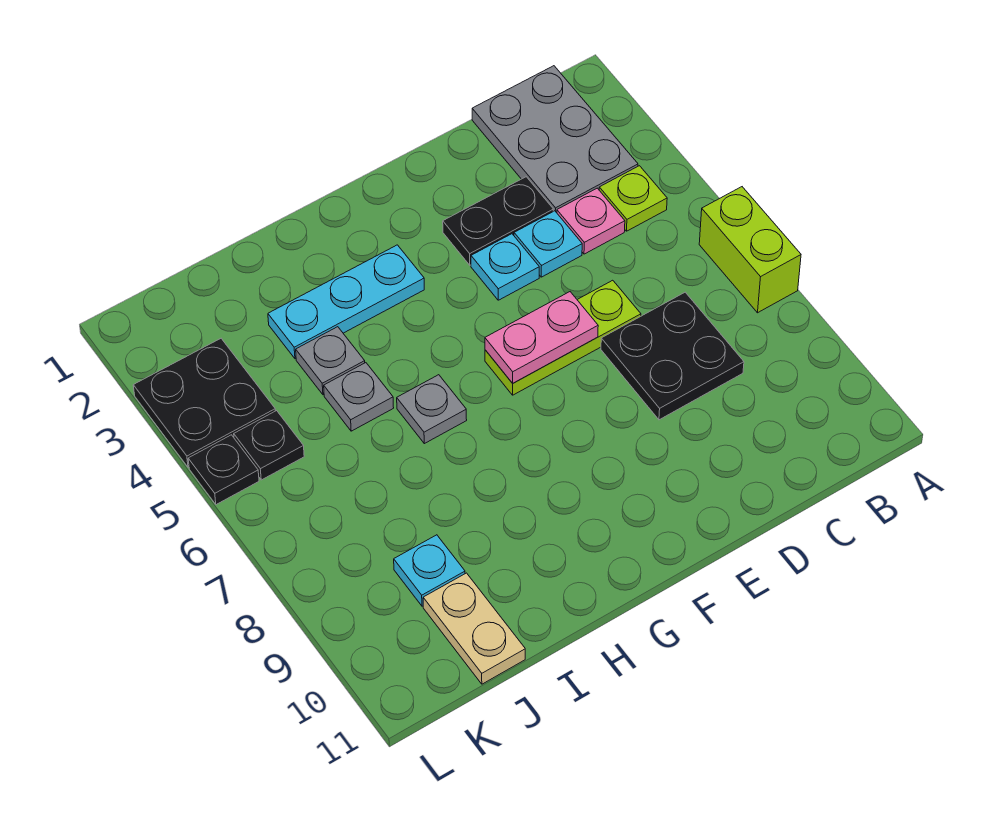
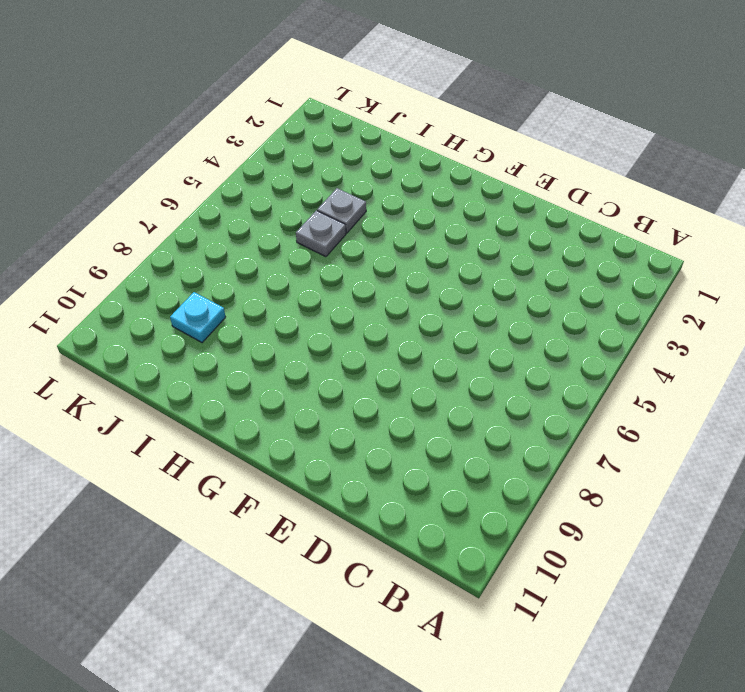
none -> lime 1x2 brick [699,187,801,313]
none -> grey 2x3 plate [472,66,638,213]
none -> lime 1x1 plate [599,166,667,231]

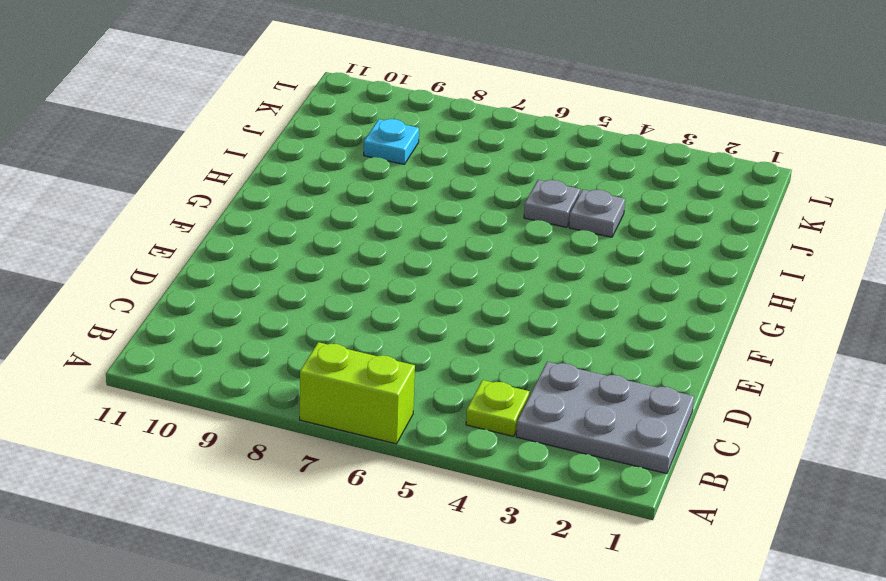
none -> pink 1x1 plate [557,188,625,254]
none -> black 2x2 plate [601,292,744,420]
none -> black 1x2 plate [443,177,553,265]

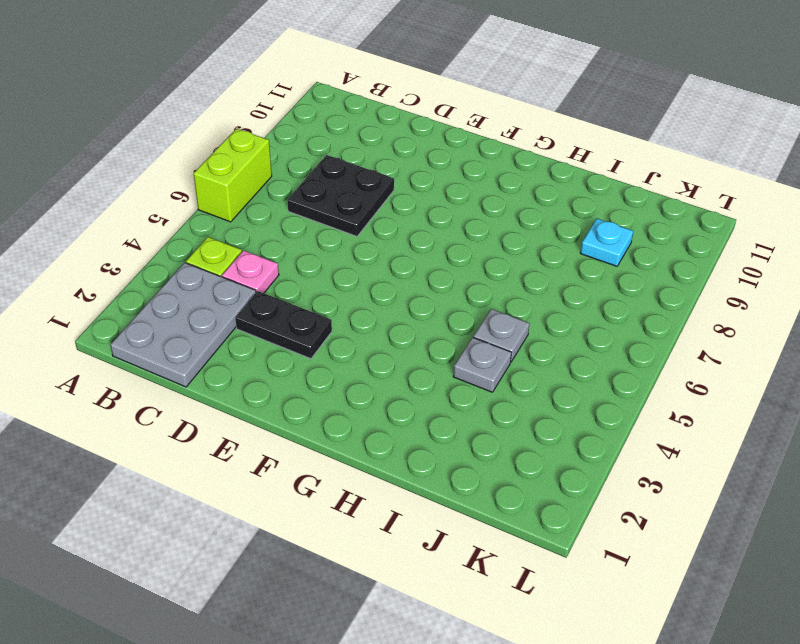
none -> cyan 1x1 plate [514,211,582,277]
none -> lime 1x3 plate [485,280,641,395]
none -> cyan 1x1 plate [471,234,539,300]

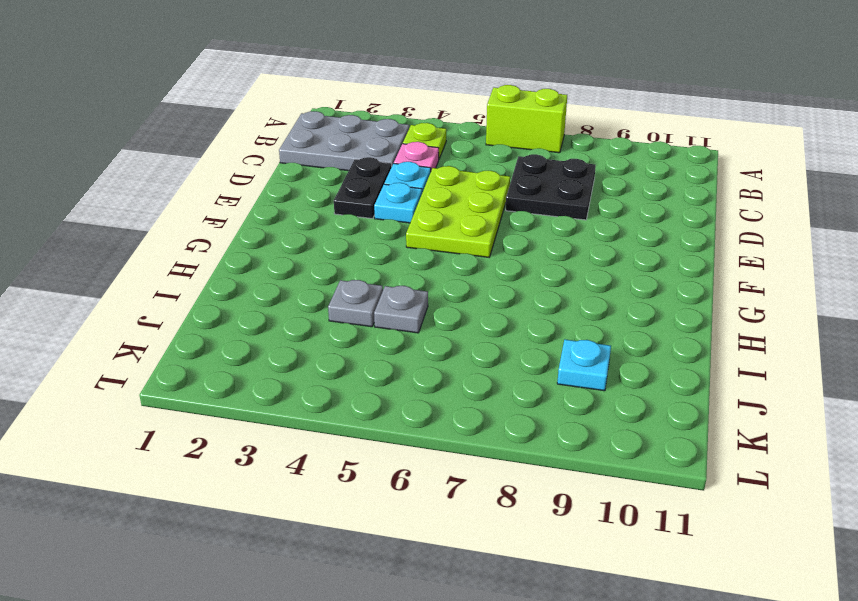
lime 2x3 plate [406,166,510,257] -> lime 1x3 plate [485,280,641,395]
none -> cyan 1x3 plate [268,245,424,359]
none -> grey 1x1 plate [397,375,467,444]
none -> tan 1x2 plate [423,573,525,684]

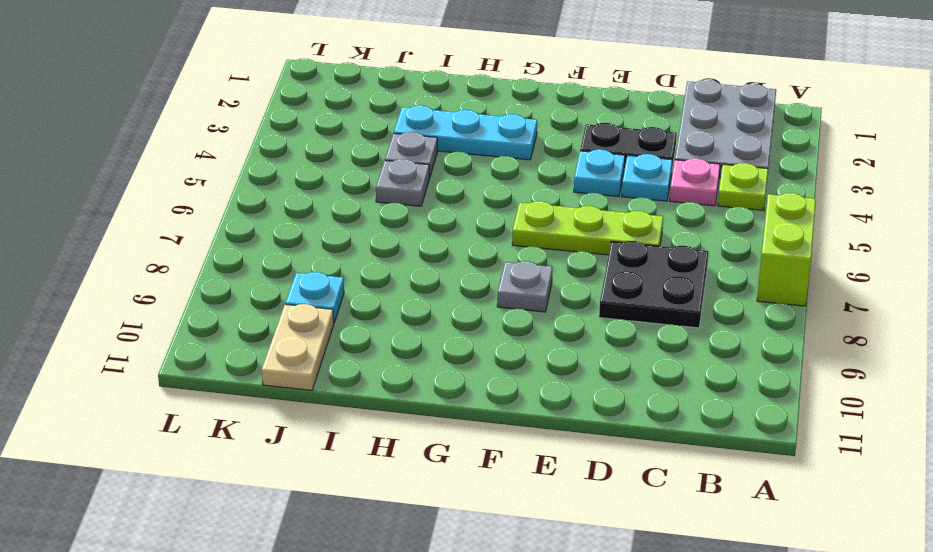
grey 1x1 plate [497,261,553,312] -> grey 1x1 plate moved to [397,375,467,444]
none -> black 2x2 plate [133,339,275,467]
none -> black 1x1 plate [234,411,304,480]
none -> black 1x1 plate [188,435,259,505]

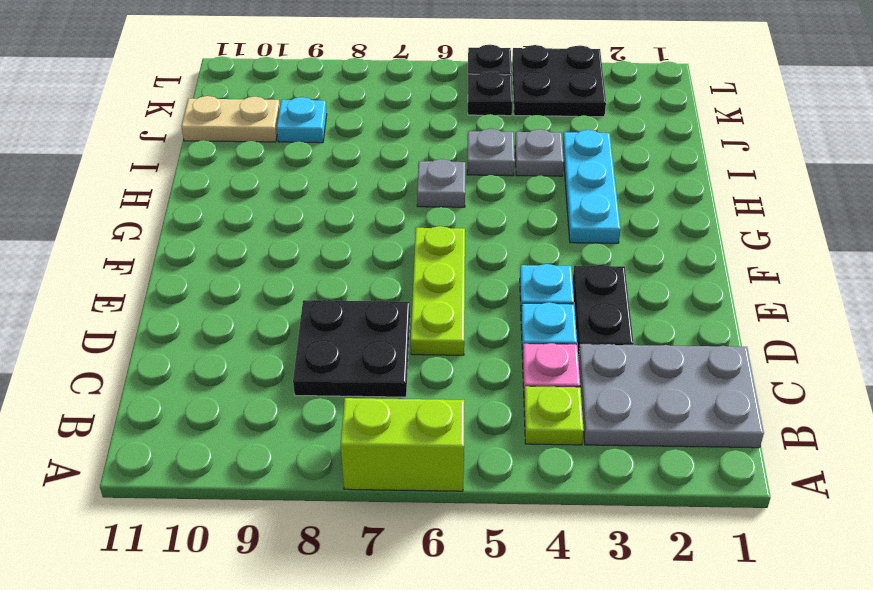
none -> pink 1x2 plate [485,292,598,383]

